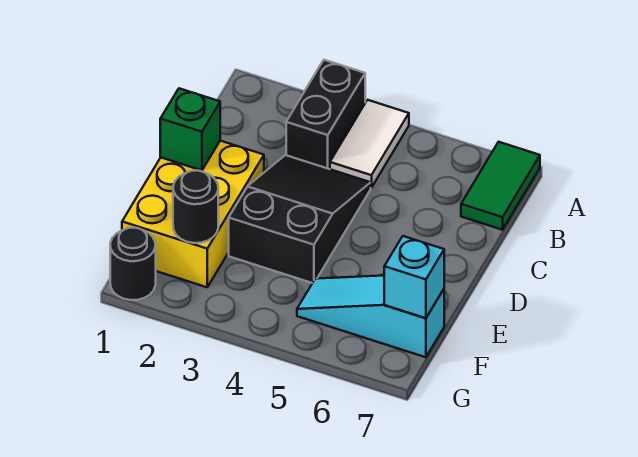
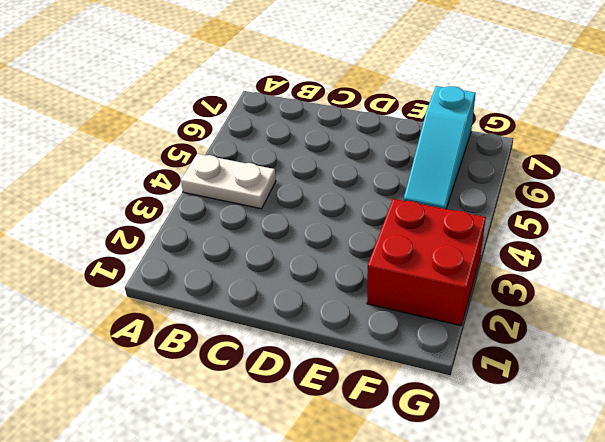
white 1x2 plate [181,154,276,209] -> white 1x2 tile [330,100,409,188]
red 2x2 brick [367,199,486,326] -> yellow 2x3 brick [122,141,264,287]
none -> black 1x2 brick [286,60,365,169]
none -> green 1x2 tile [461,142,540,230]

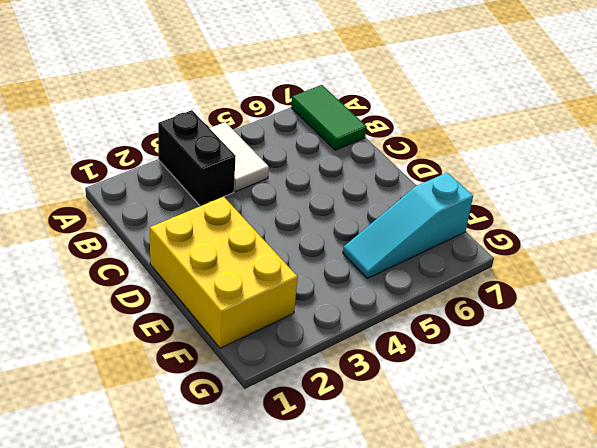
none -> black 2x3 slope [229,155,371,283]
none -> black 1x1 round brick [110,228,156,300]

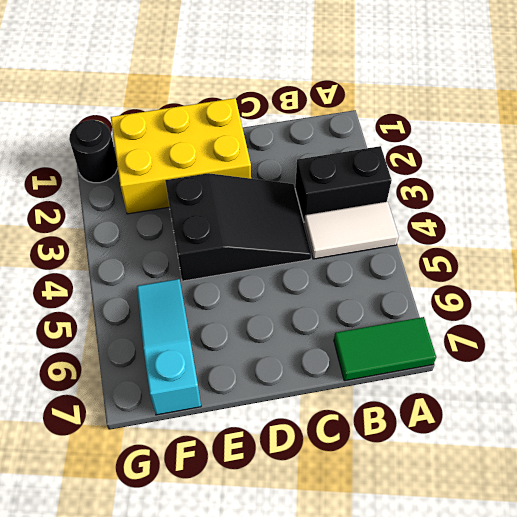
none -> green 1x1 brick [160,88,220,170]
none -> black 1x1 round brick [173,170,218,243]

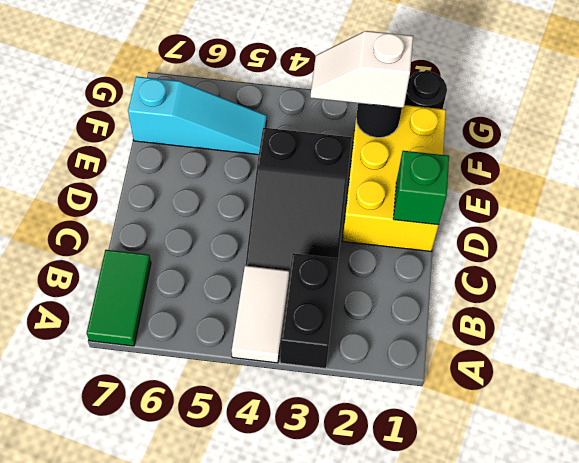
white 1x2 slope [311,31,413,108] -> none
none -> cyan 1x1 brick [384,236,444,318]

